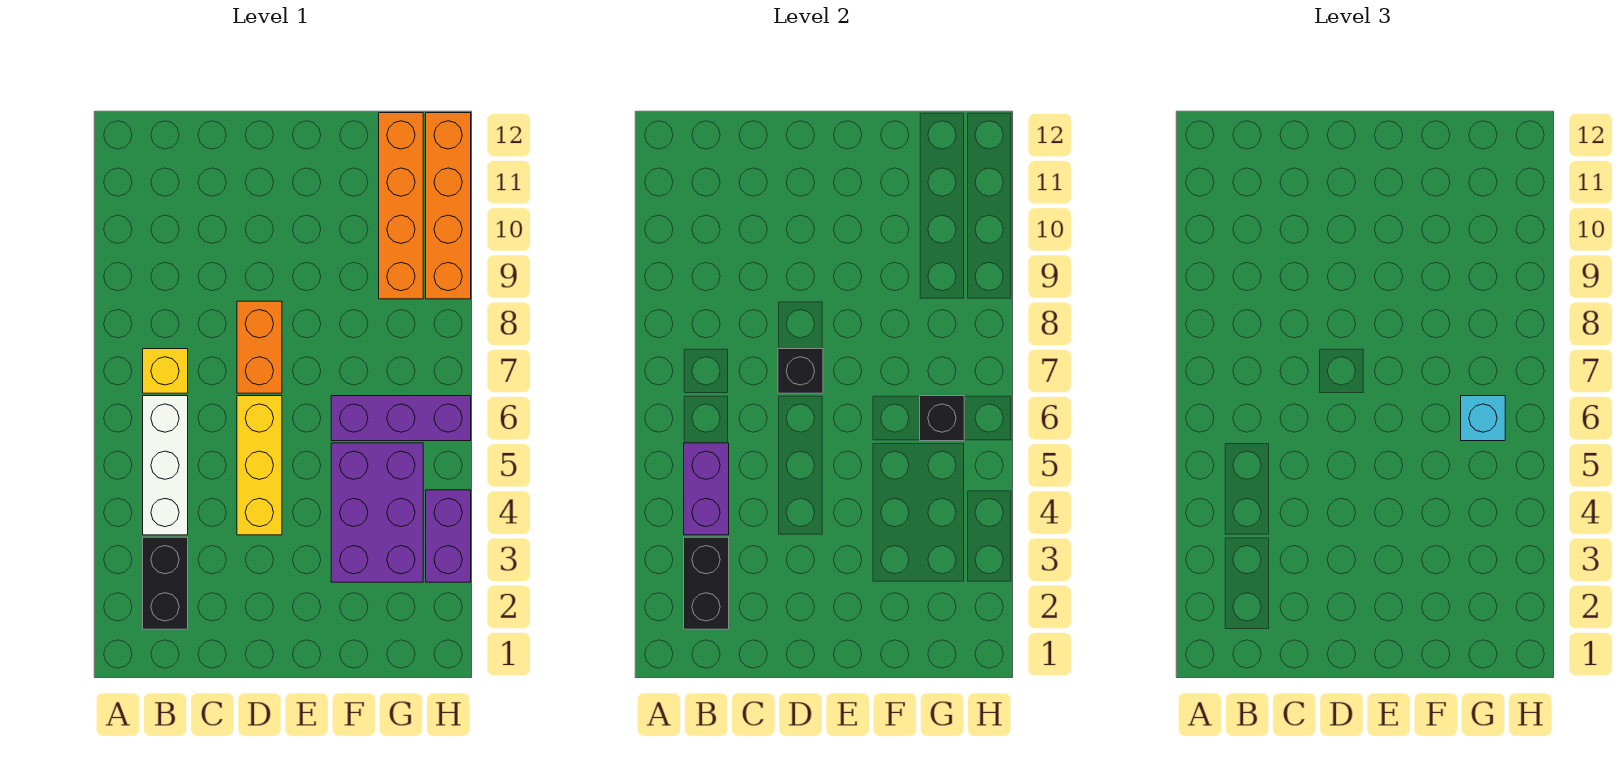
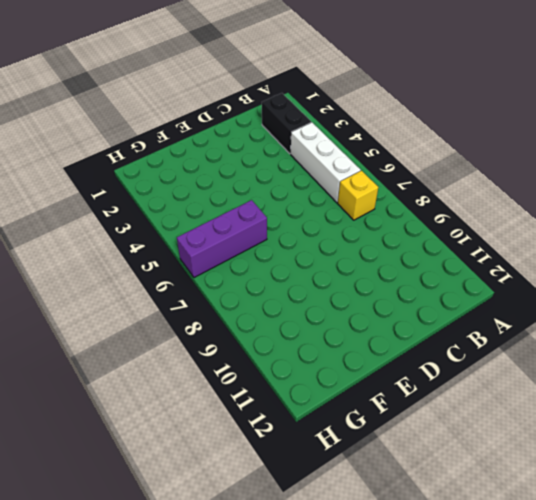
none -> yellow 1x3 brick [237,396,282,535]
none -> orange 1x2 brick [237,301,282,393]
none -> purple 2x3 brick [331,443,423,582]

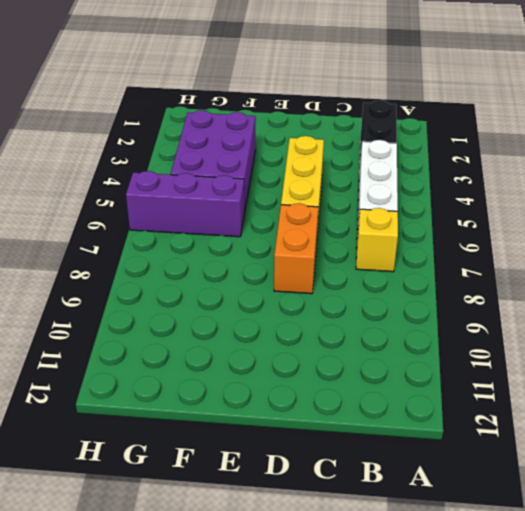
none -> orange 1x4 brick [379,113,423,299]
none -> purple 1x2 brick [426,490,471,582]
none -> orange 1x4 brick [426,113,471,299]

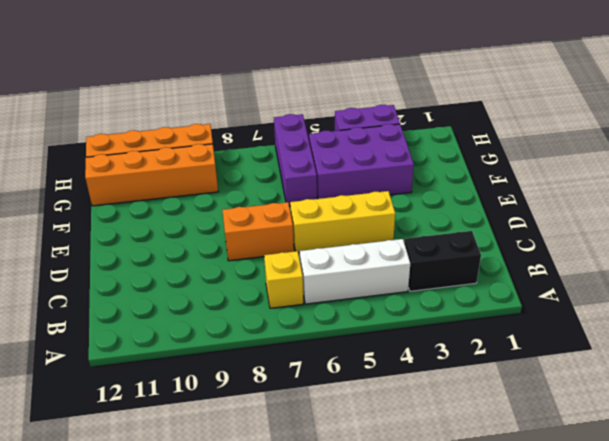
none -> black 1x2 brick [684,537,729,629]
none -> purple 1x2 brick [684,443,729,535]
none -> black 1x1 brick [778,349,823,393]

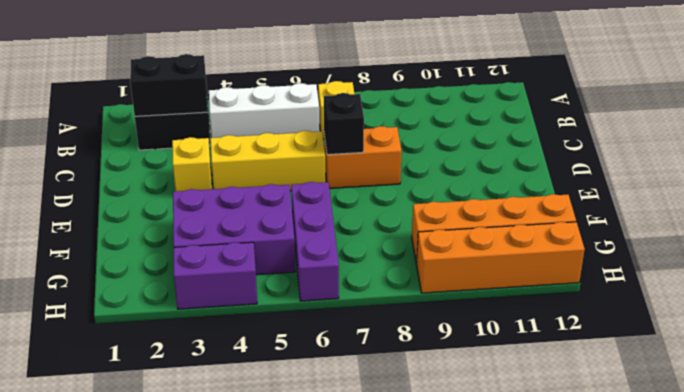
yellow 1x1 brick [172,137,212,191] -> none
none -> purple 1x2 brick [684,443,729,535]
none -> black 1x1 brick [920,396,964,441]
none -> cyan 1x1 brick [1461,396,1505,441]

